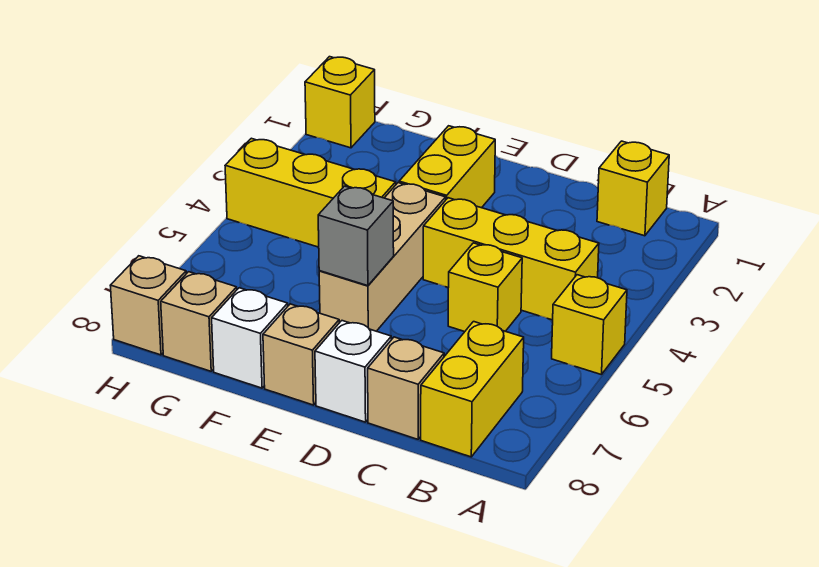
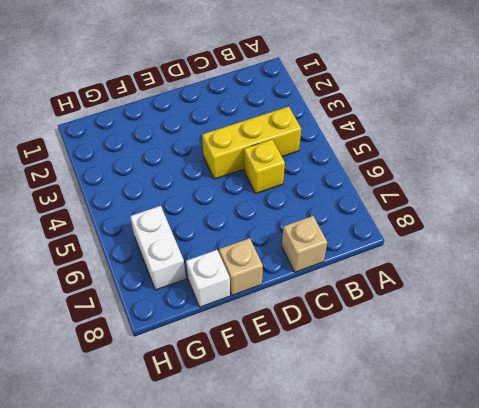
white 1x2 brick [130,206,186,290] -> none
none -> yellow 1x1 brick [552,275,627,375]
none -> yellow 1x1 brick [597,141,669,236]
none -> yellow 1x2 brick [421,322,524,457]

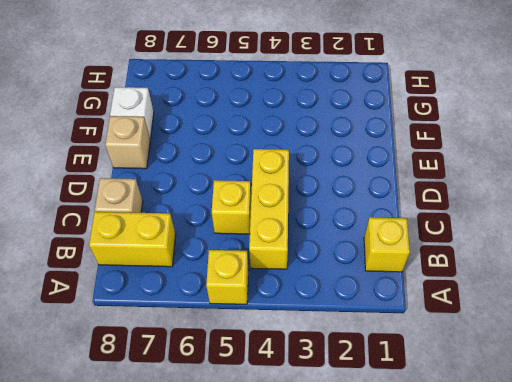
none -> white 1x1 brick [315,321,391,422]
none -> yellow 1x2 brick [399,126,495,208]
none -> tan 1x3 brick [319,183,446,331]

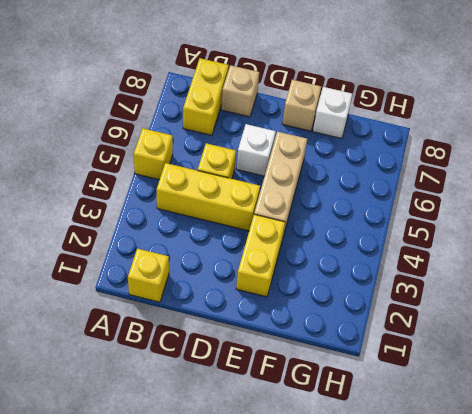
white 1x1 brick [236,124,276,176] -> white 1x1 brick moved to [315,321,391,422]
none -> yellow 1x3 brick [225,138,396,247]
none -> tan 1x1 brick [161,272,237,371]
none -> yellow 1x1 brick [305,57,375,148]

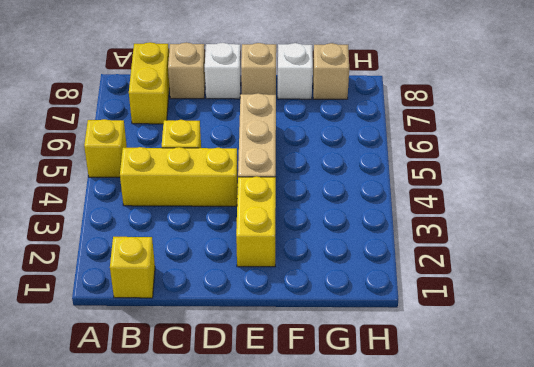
none -> yellow 1x3 brick [225,138,396,247]
none -> yellow 1x1 brick [305,57,375,148]
none -> tan 1x1 brick [110,256,186,355]

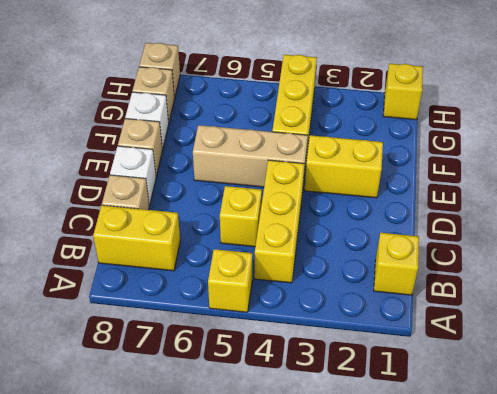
none -> grey 1x1 brick [318,186,394,286]

